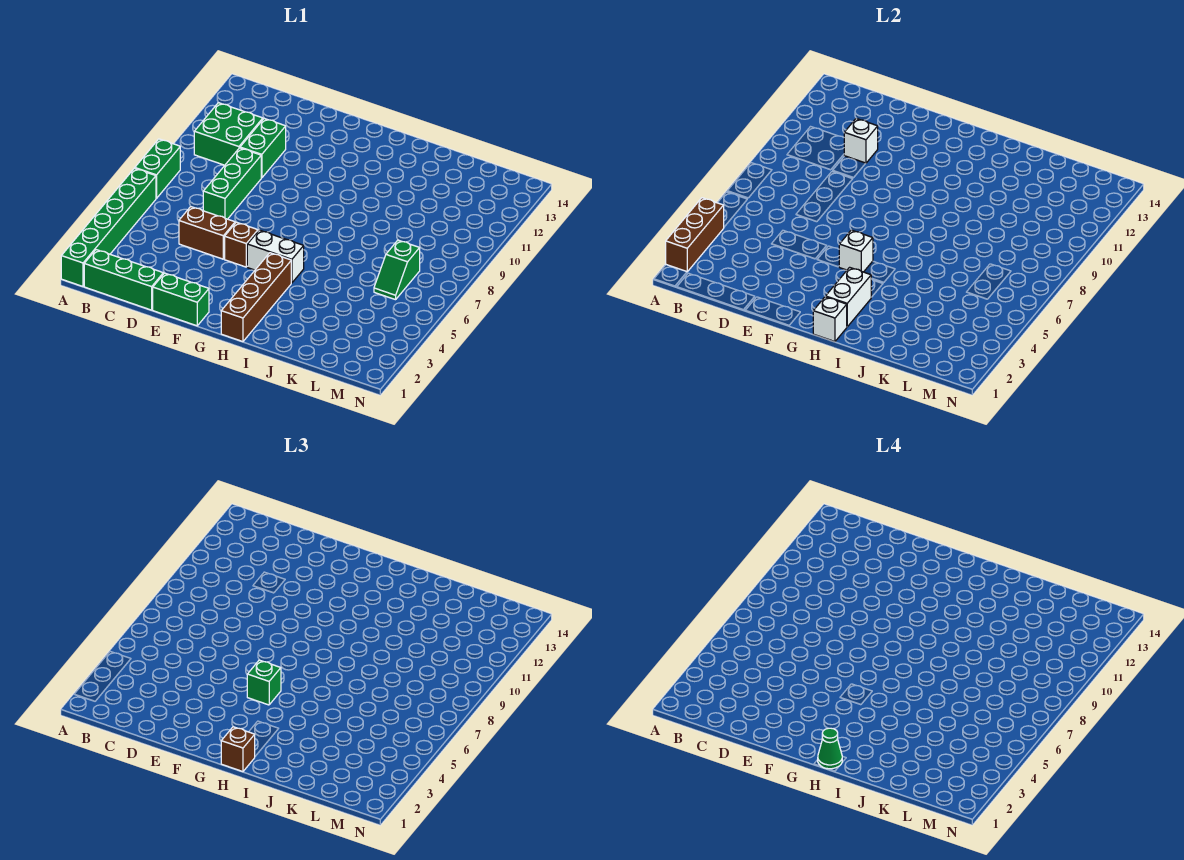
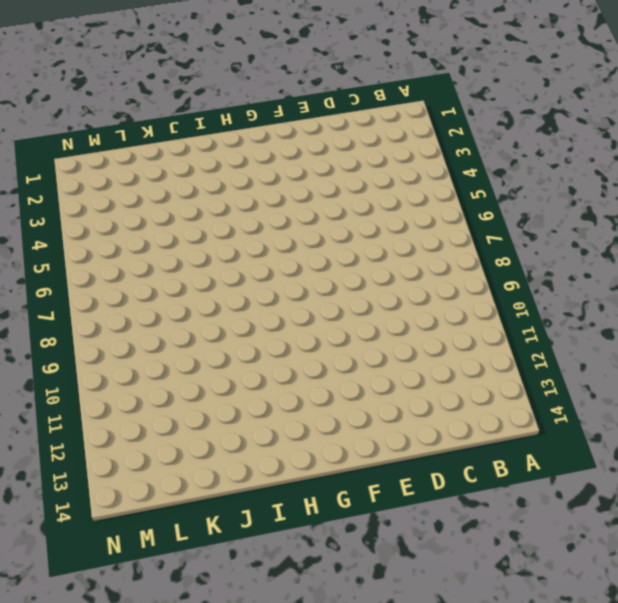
none -> green 1x6 brick [61,168,156,286]
none -> green 1x2 brick [135,139,180,198]
none -> green 1x3 brick [84,250,163,310]

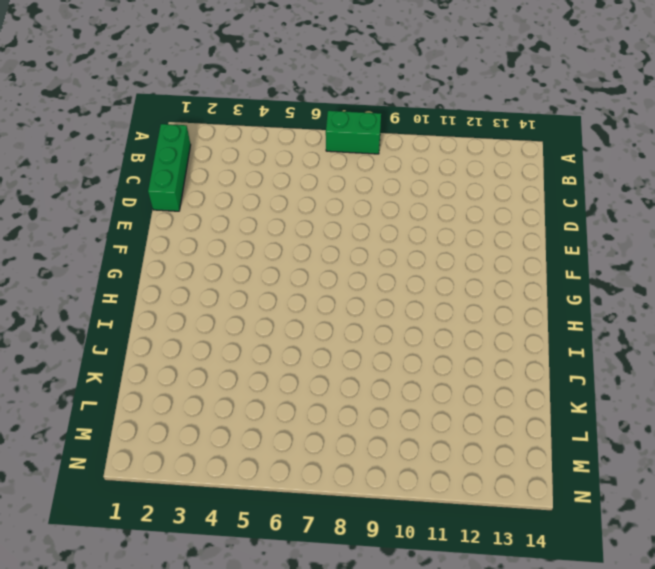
none -> green 1x6 brick [61,168,156,286]
none -> green 2x2 brick [194,103,263,165]
none -> brown 1x2 brick [179,207,235,259]

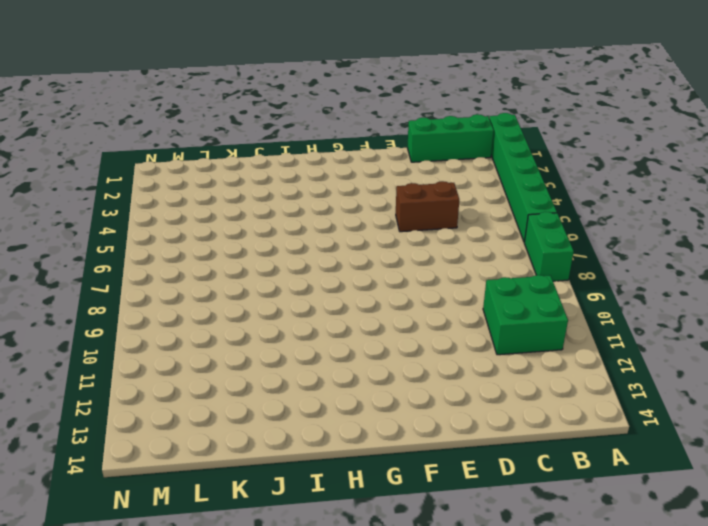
none -> green 1x3 brick [203,148,261,219]
none -> green 1x2 brick [240,118,286,178]
none -> green 1x2 brick [153,273,209,326]

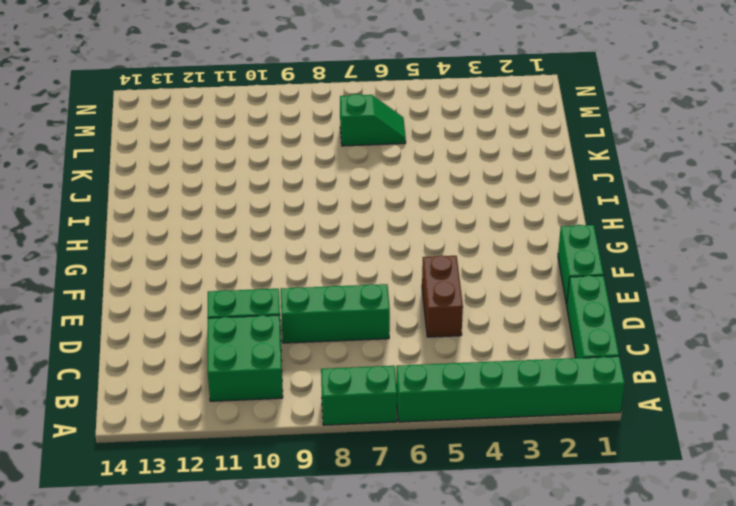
none -> brown 1x1 brick [225,222,258,267]
none -> white 1x2 brick [247,230,304,283]
none -> brown 1x4 brick [221,253,291,342]

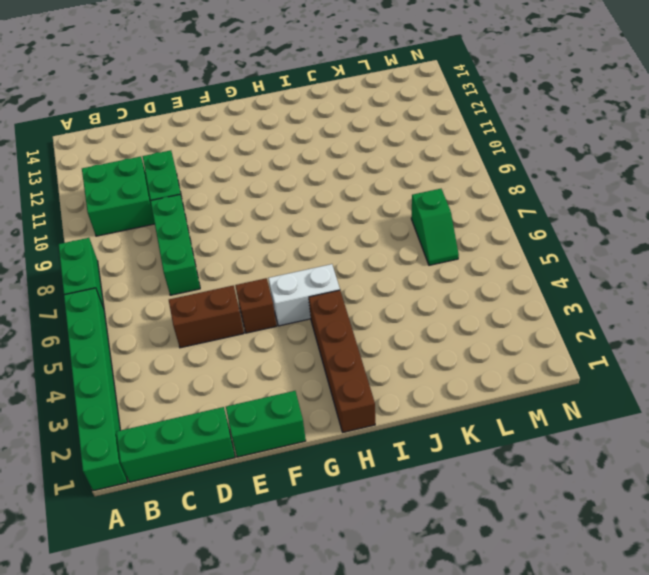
none -> brown 1x3 brick [666,198,724,272]
none -> white 1x1 brick [844,118,878,163]
none -> white 1x1 brick [839,230,873,272]

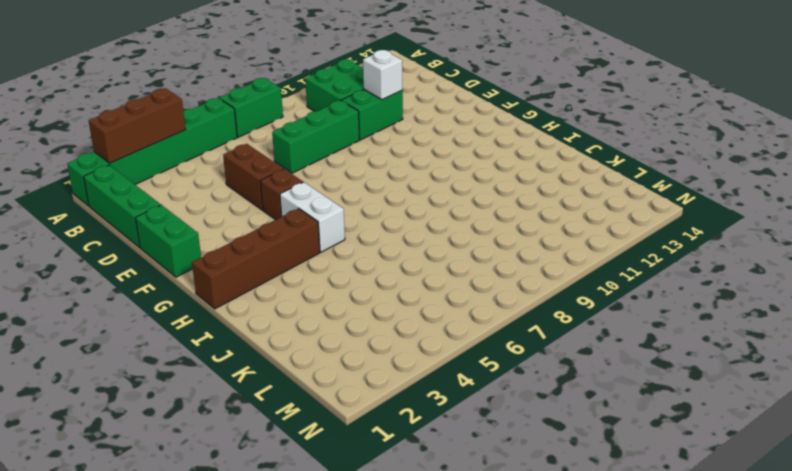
none -> green 1x2 slope [374,240,420,300]
none -> white 1x1 brick [839,230,873,272]
none -> white 1x1 brick [813,297,847,342]

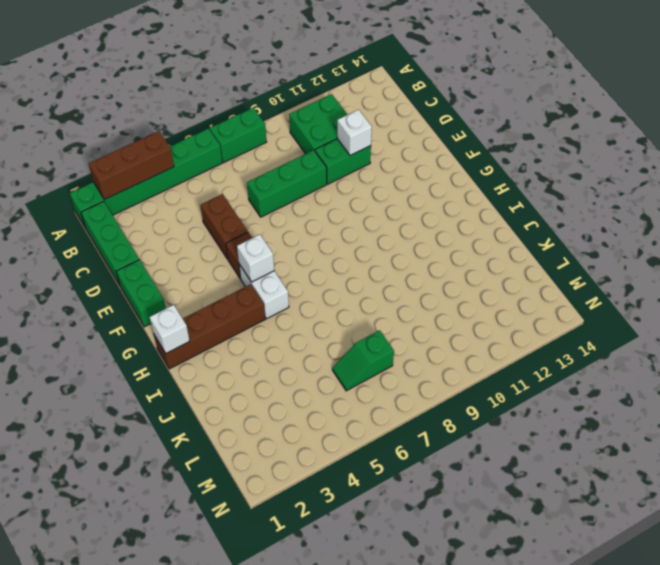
none -> white 1x2 brick [826,267,871,327]
none -> green 1x1 brick [247,660,281,705]
none -> brown 1x1 brick [221,727,255,772]

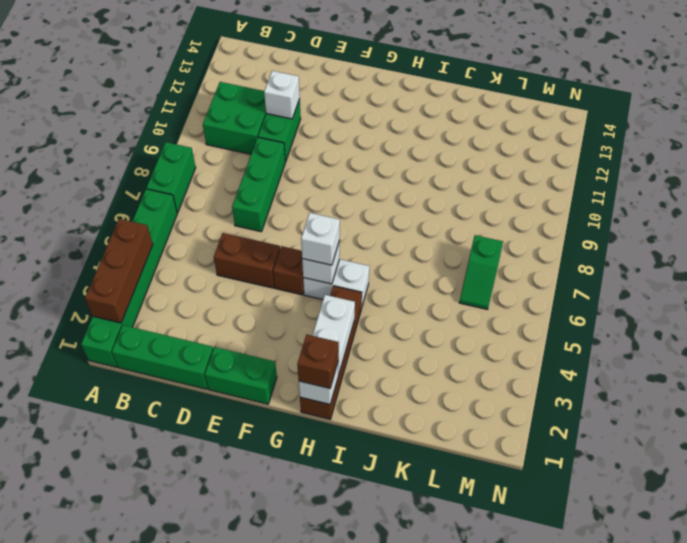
white 1x1 brick [301,213,340,265] -> green 1x1 brick [247,660,281,705]
none -> green 1x1 cone [818,728,842,769]

